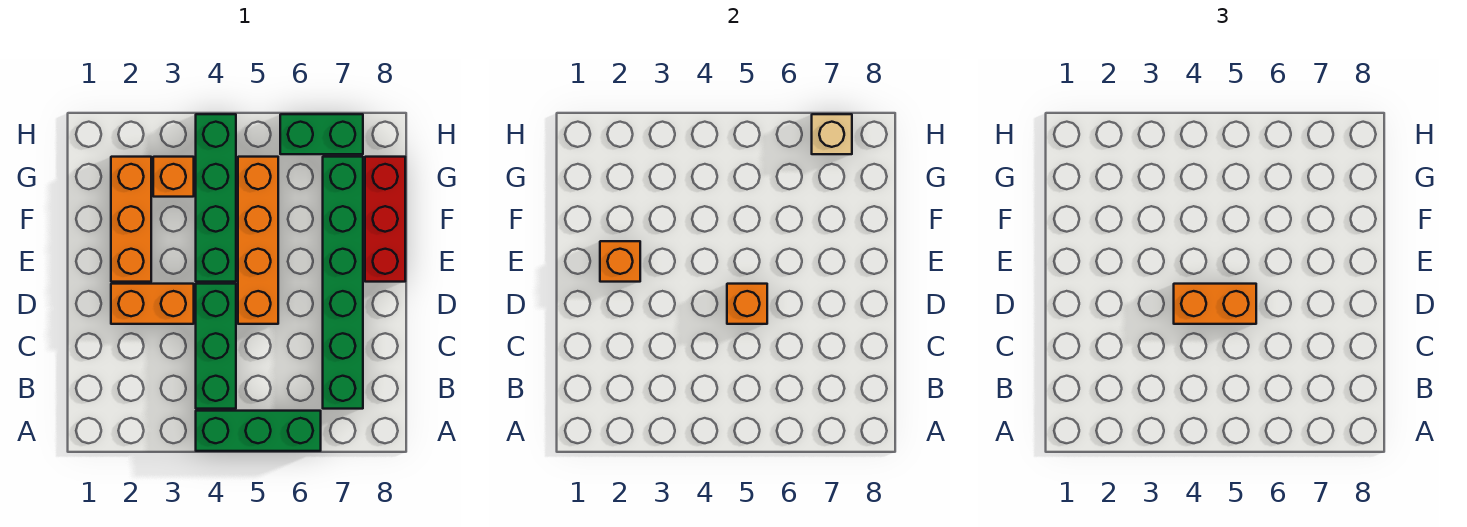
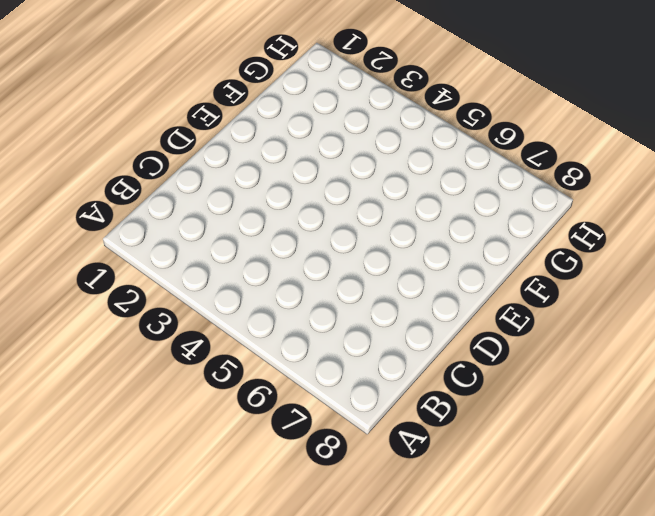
none -> green 1x3 brick [196,411,321,451]
none -> green 1x3 brick [196,284,236,409]
none -> green 1x6 brick [323,157,363,409]

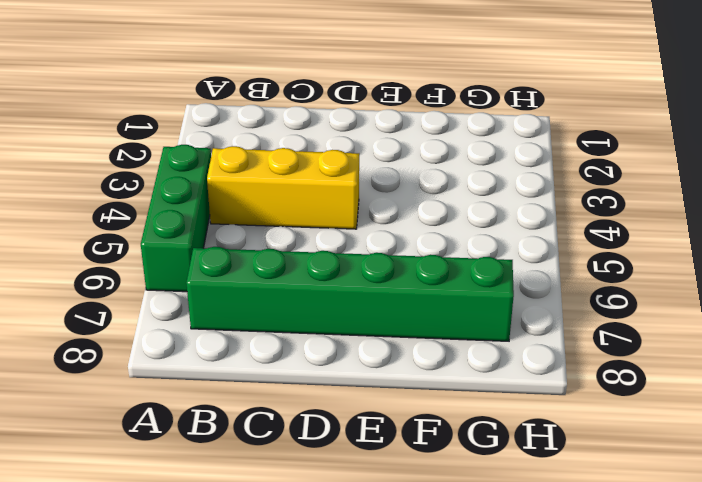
yellow 1x3 brick [207,146,359,229] -> green 1x3 brick [196,284,236,409]
none -> orange 1x2 brick [111,284,194,324]
none -> orange 1x4 brick [238,157,278,324]
none -> orange 1x3 brick [111,157,151,282]

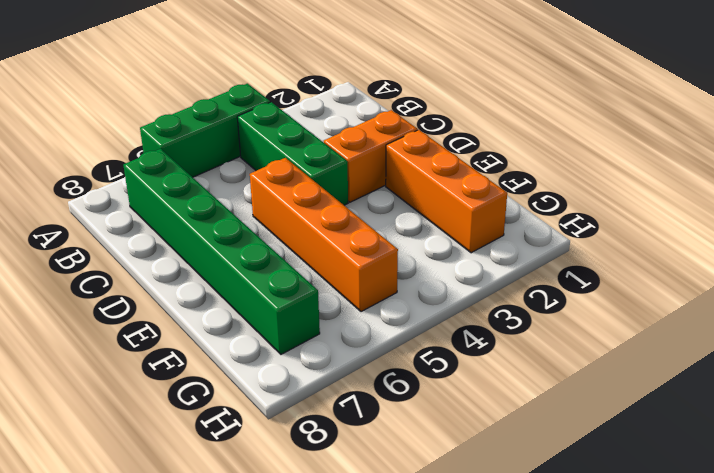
none -> green 1x4 brick [196,114,236,282]
none -> red 1x3 brick [365,157,405,282]
none -> orange 1x1 brick [153,157,194,197]

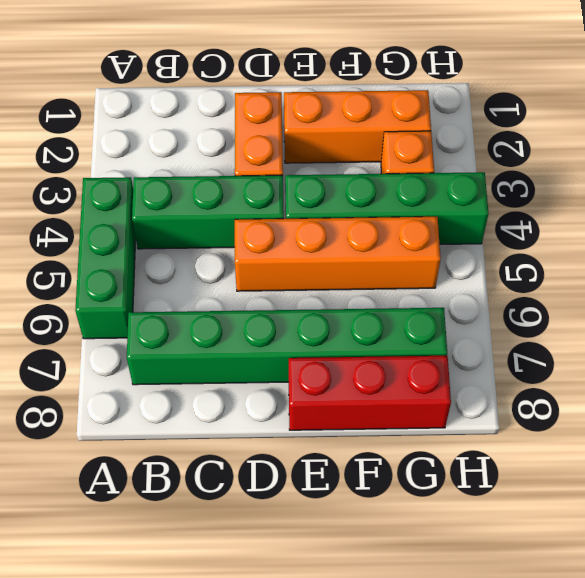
none -> green 1x2 brick [280,114,363,154]
none -> orange 1x1 brick [727,284,767,324]
none -> orange 1x1 brick [600,241,640,282]

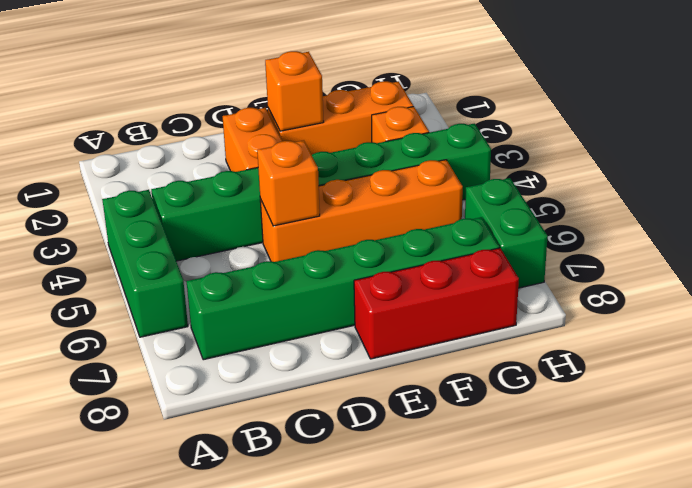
none -> tan 1x1 brick [812,114,852,154]
none -> orange 1x2 brick [1174,284,1256,324]

